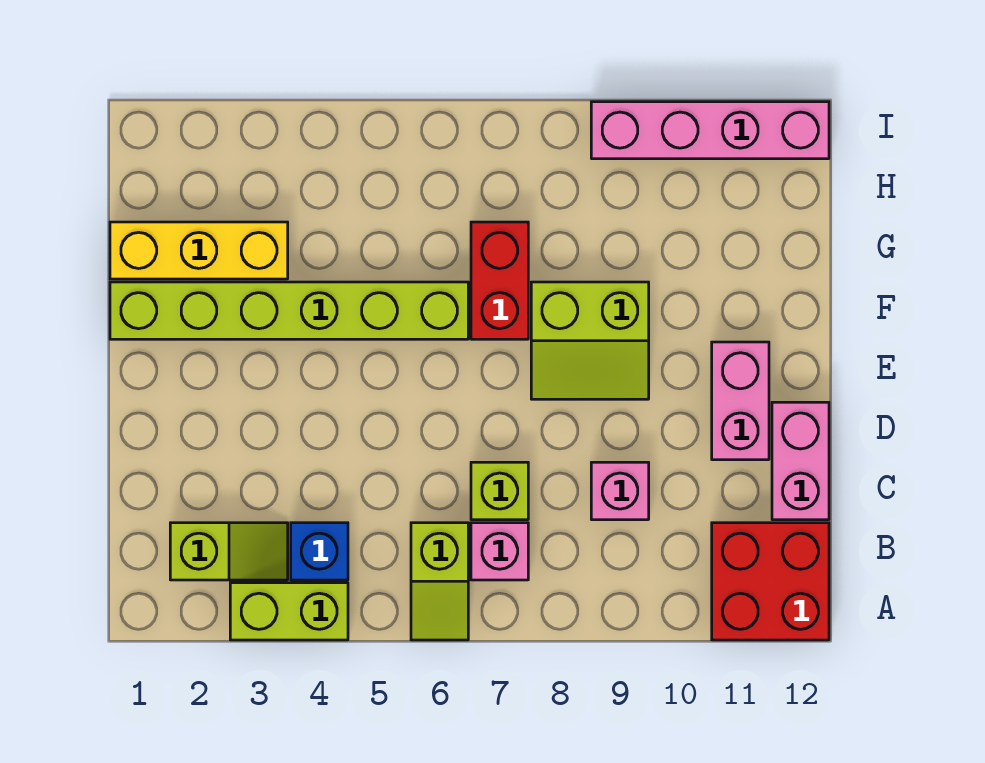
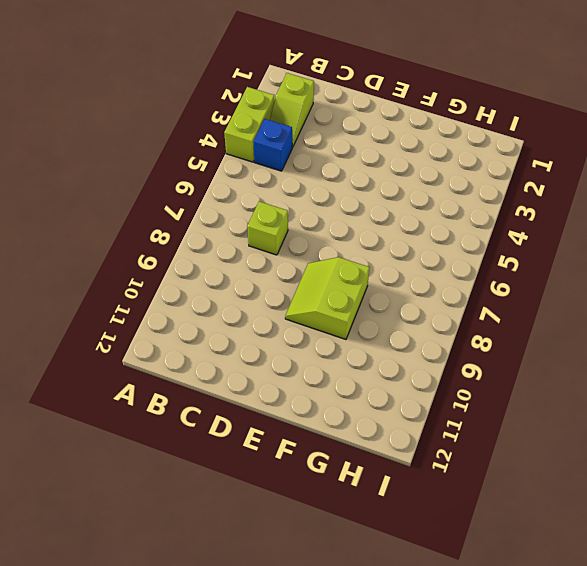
none -> lime 1x2 slope [411,523,468,640]
none -> red 2x2 brick [712,523,829,640]
none -> pink 1x1 brick [471,523,528,580]

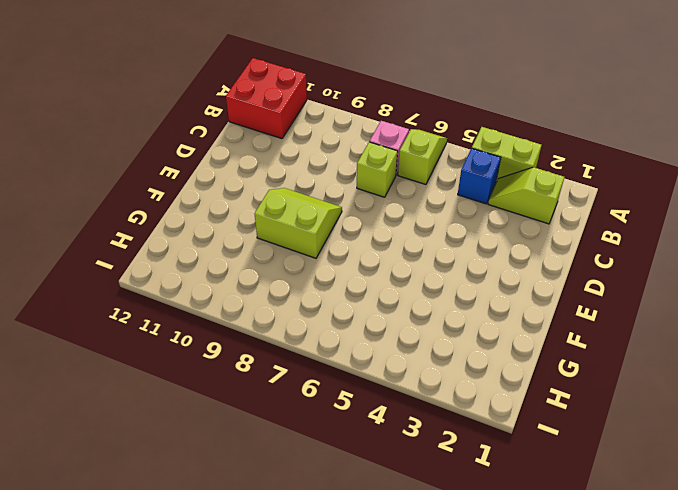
none -> pink 1x1 brick [591,462,649,520]
none -> pink 1x2 brick [772,402,829,520]
none -> pink 1x2 brick [712,342,769,460]

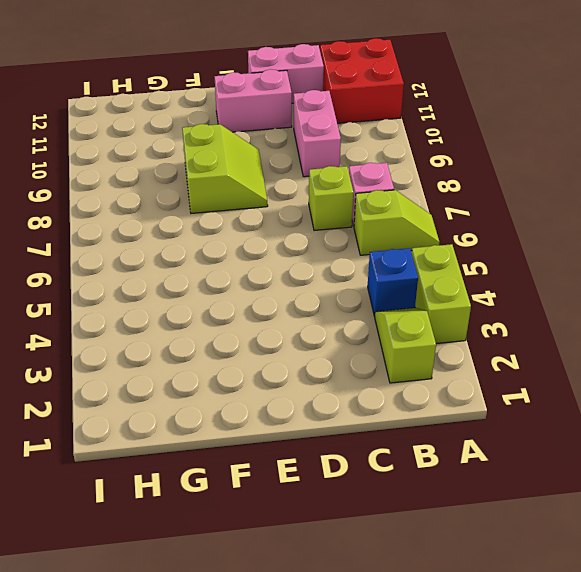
pink 1x2 brick [294,90,341,177] -> pink 1x1 brick [591,462,649,520]
none -> lime 1x6 brick [110,282,468,339]
none -> red 1x2 brick [471,222,528,339]
none -> yellow 1x3 brick [110,222,288,279]

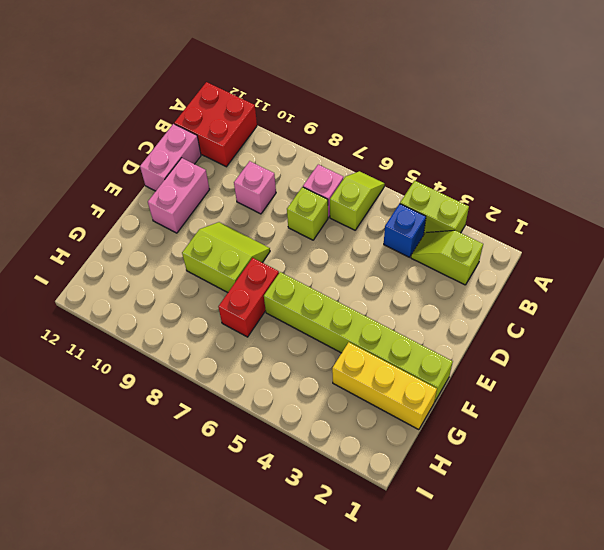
none -> pink 1x4 brick [591,102,829,159]

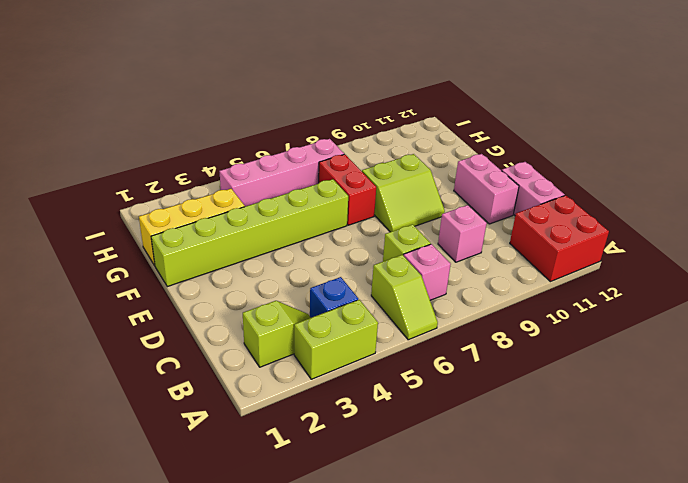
pink 1x4 brick [219,139,344,207] -> pink 1x4 brick moved to [591,102,829,159]

